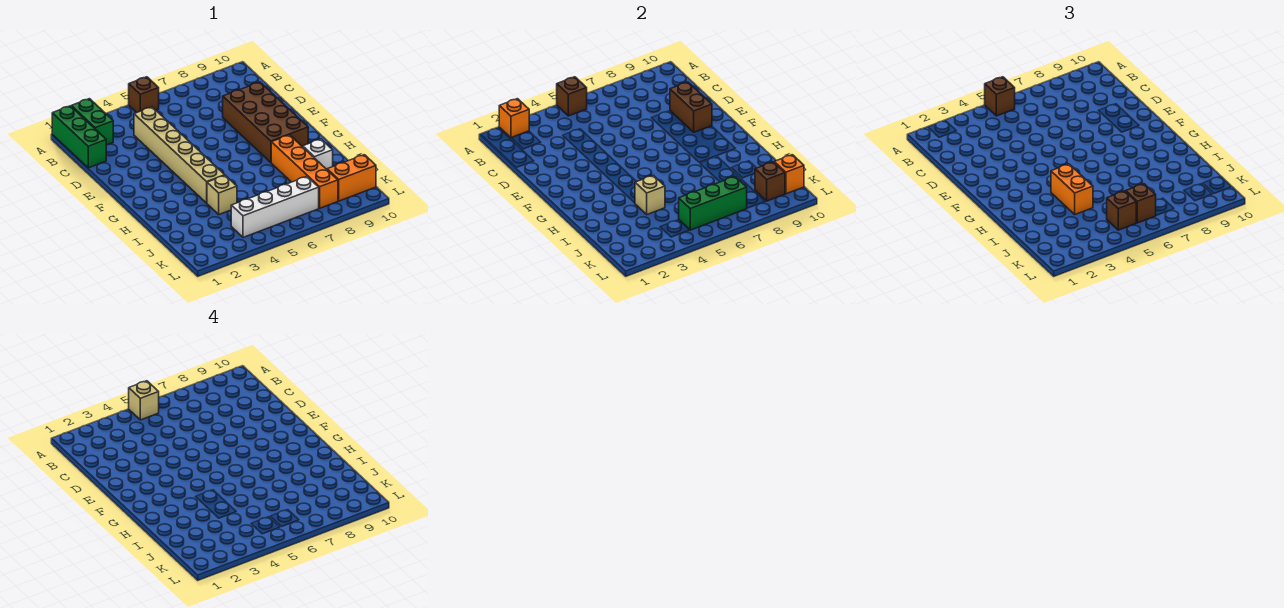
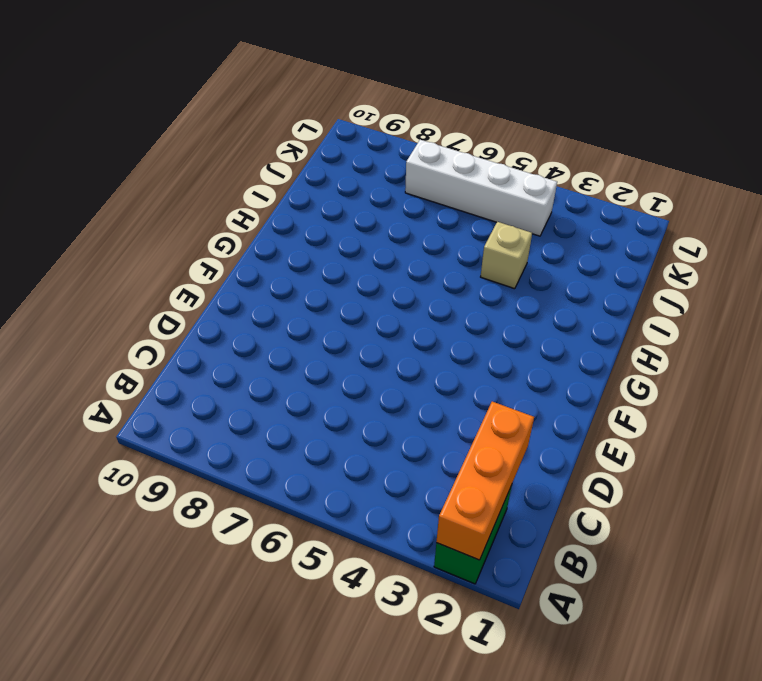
orange 1x3 brick [436,402,534,560] -> orange 1x1 brick [499,99,529,138]
none -> green 1x3 brick [52,106,106,168]
none -> brown 1x1 brick [129,77,159,113]
none -> tan 1x6 brick [134,107,225,203]

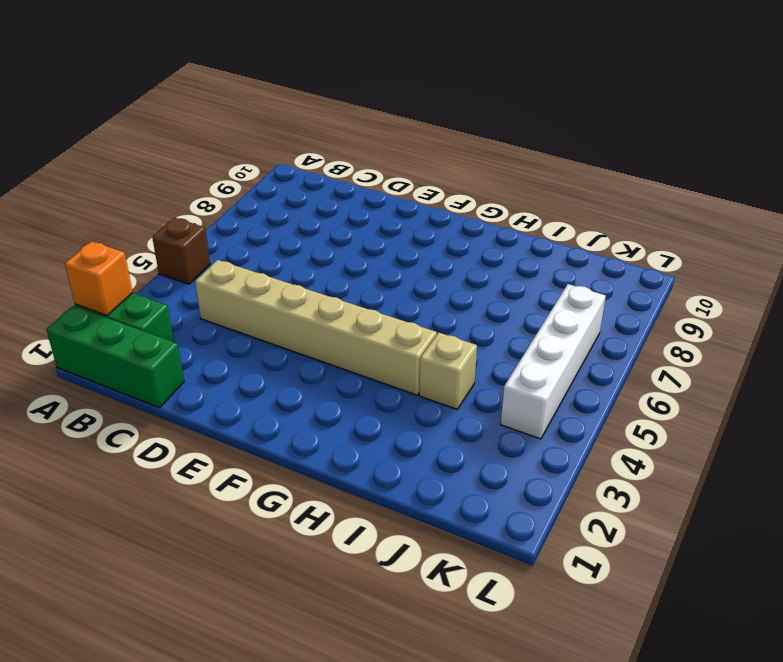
none -> brown 2x4 brick [223,82,308,162]
none -> orange 1x4 brick [271,135,338,208]
none -> white 1x1 brick [303,139,333,169]

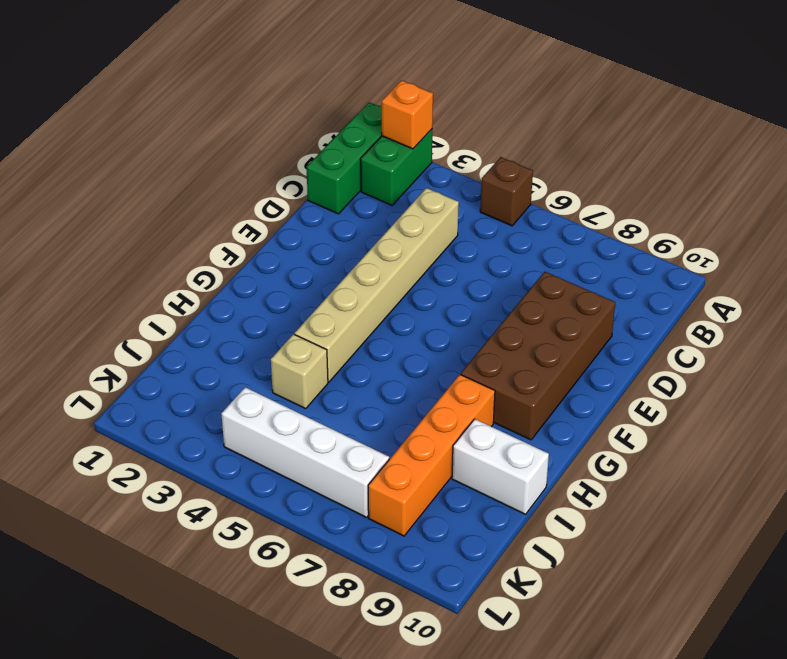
white 1x2 brick [452,419,549,514] -> white 1x1 brick [303,139,333,169]
none -> orange 1x2 brick [327,155,376,201]
none -> brown 1x1 brick [557,77,587,116]
none -> brown 1x2 brick [670,82,712,132]

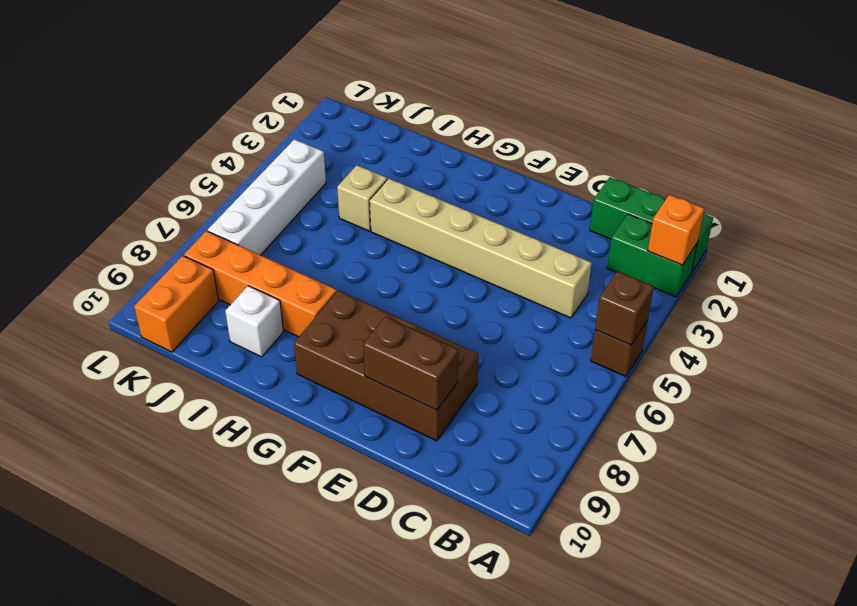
none -> tan 1x1 brick [635,175,665,214]
none -> green 1x3 brick [679,177,747,230]
none -> brown 1x1 brick [755,162,785,201]

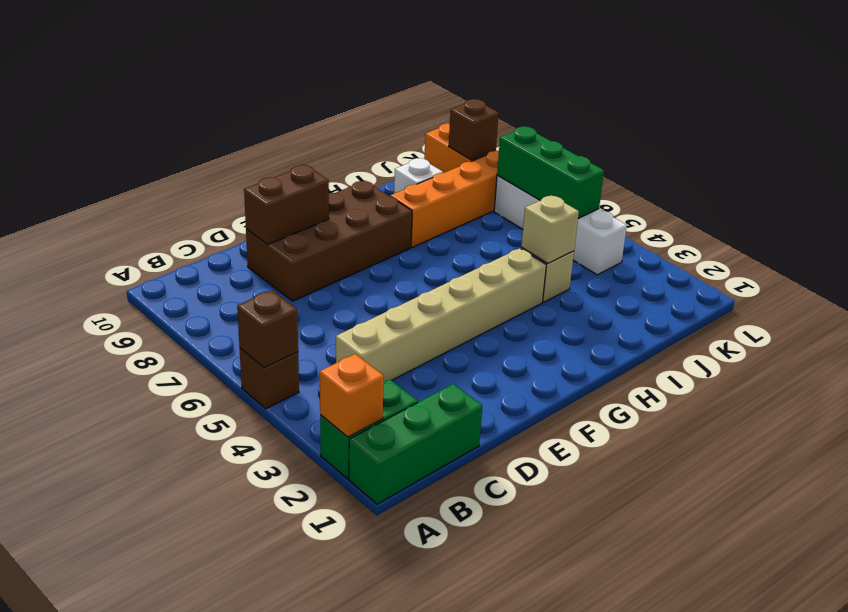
none -> orange 1x1 brick [774,155,804,194]
none -> brown 1x1 brick [985,77,1015,116]
none -> orange 1x2 brick [1051,164,1093,214]

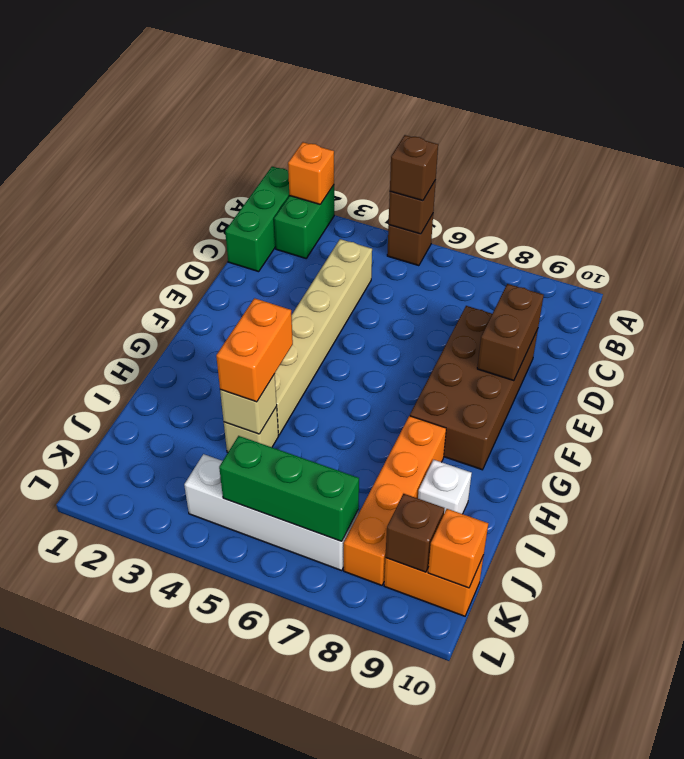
none -> brown 1x1 brick [1107,191,1136,230]
none -> brown 1x1 brick [1126,184,1156,223]
none -> tan 1x1 brick [129,381,159,420]

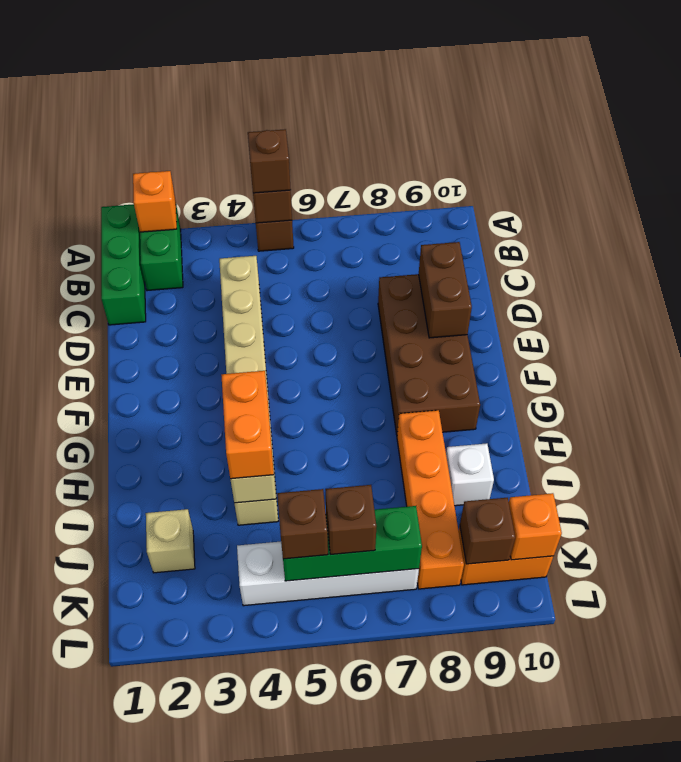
tan 1x1 brick [146,509,195,573] -> tan 1x1 brick moved to [129,381,159,420]

